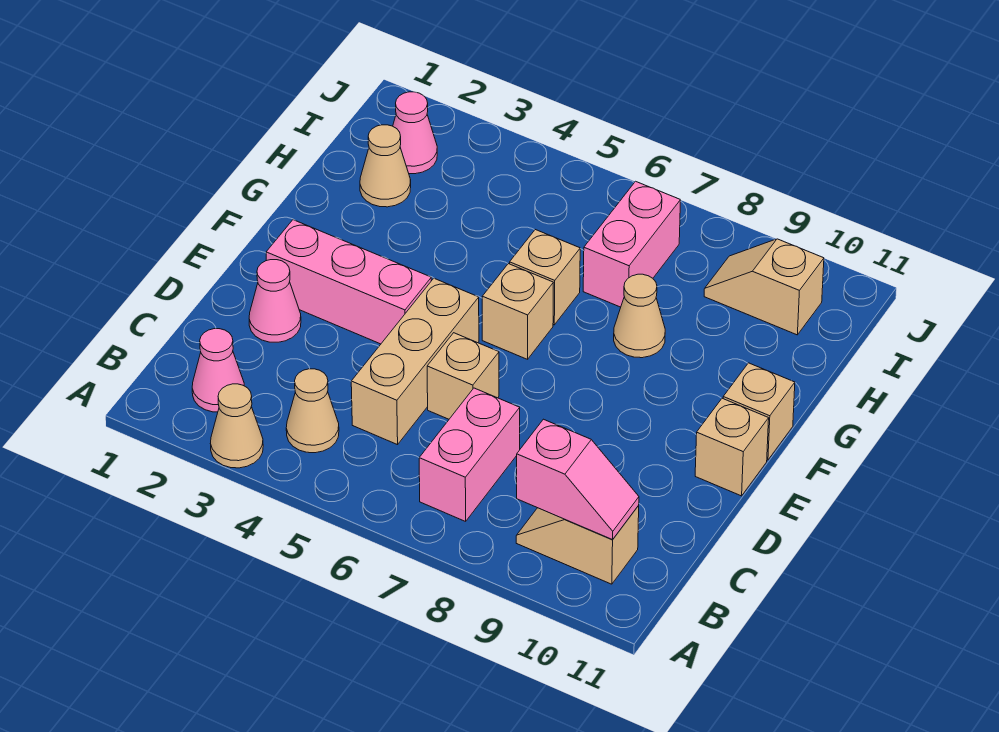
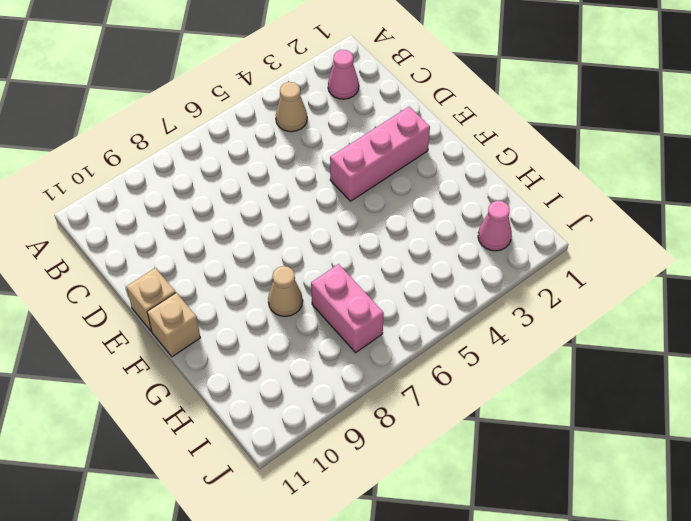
none -> tan 1x1 cone [210,384,263,468]
none -> pink 1x2 brick [419,388,520,521]
none -> tan 1x2 slope [516,506,639,584]

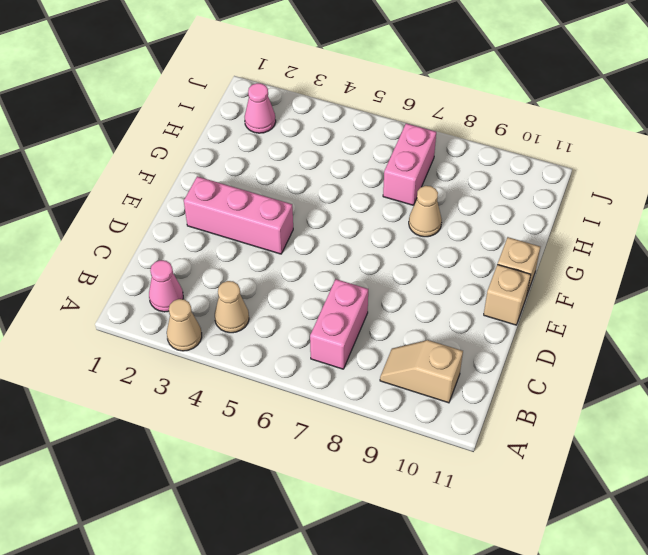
none -> tan 1x3 brick [351,278,479,445]
none -> pink 1x1 cone [249,260,301,342]
none -> tan 1x1 brick [427,333,499,419]

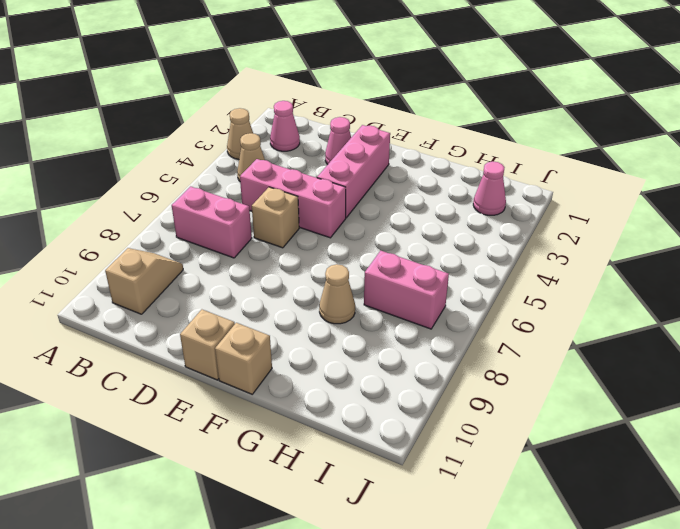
pink 1x3 brick [240,159,346,238] -> tan 1x3 brick [351,278,479,445]
none -> tan 1x1 brick [482,264,553,359]
none -> tan 1x1 brick [510,230,580,325]
none -> tan 1x1 cone [360,125,411,207]

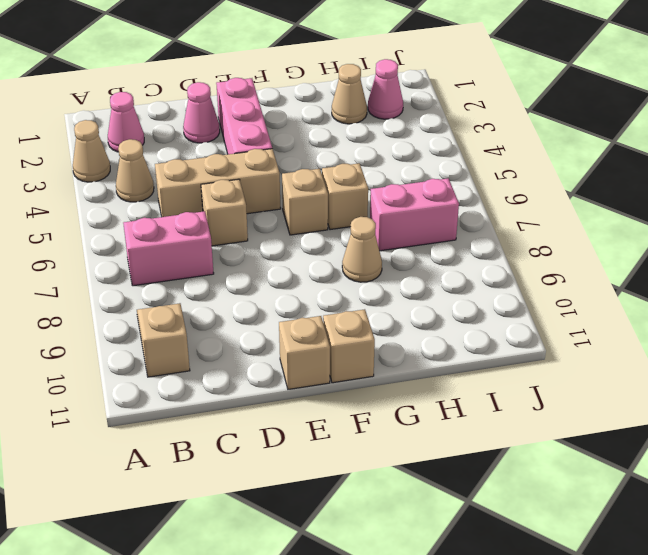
none -> tan 1x2 slope [704,239,824,335]
none -> pink 1x2 slope [517,419,639,540]

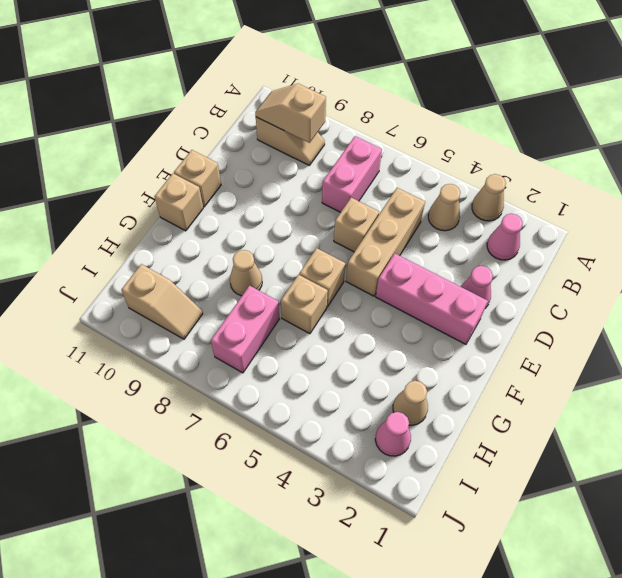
tan 1x2 slope [255,84,326,143] -> pink 1x2 slope [517,419,639,540]

